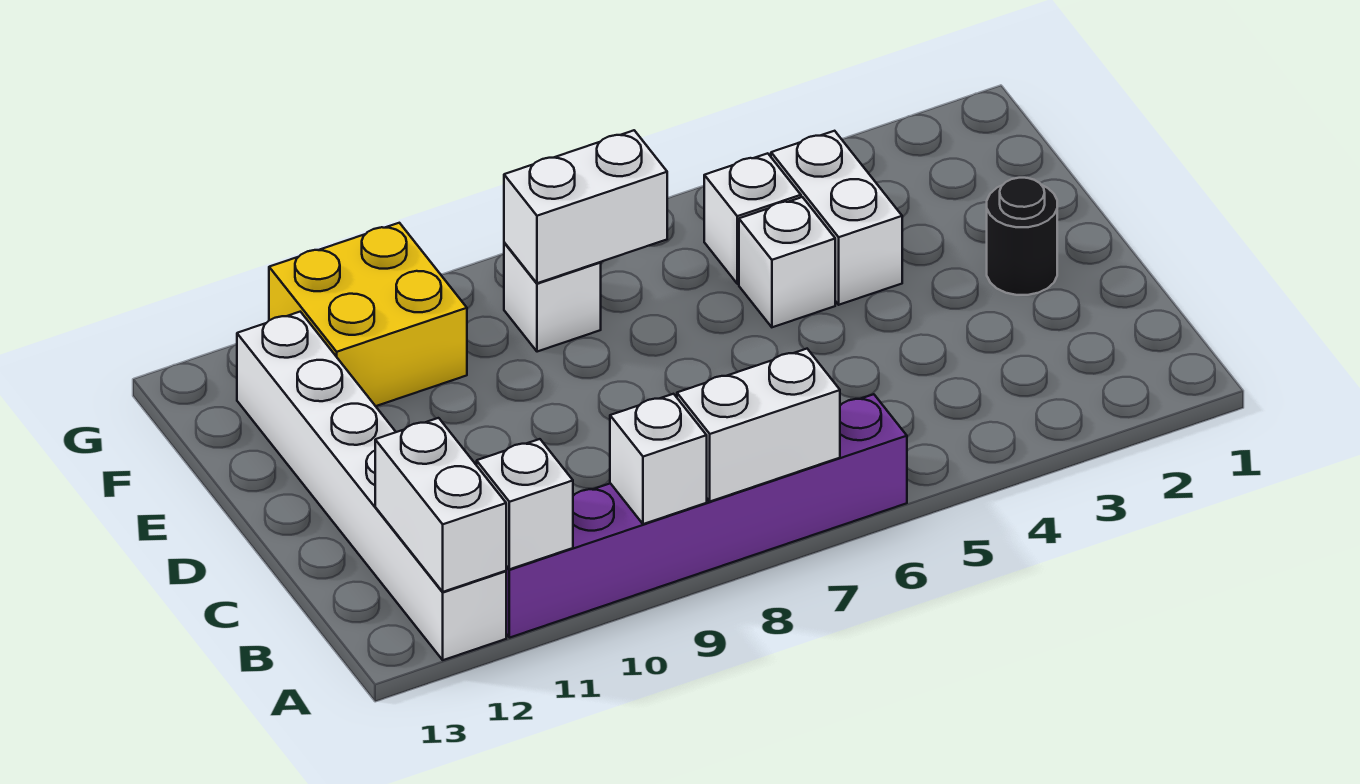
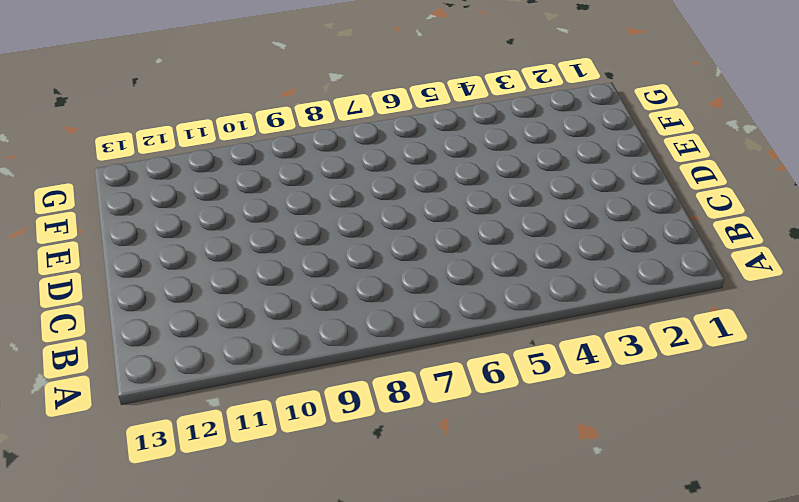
none -> purple 1x6 brick [506,394,907,638]
none -> white 1x6 brick [237,312,506,660]
none -> black 1x1 round brick [987,178,1057,295]

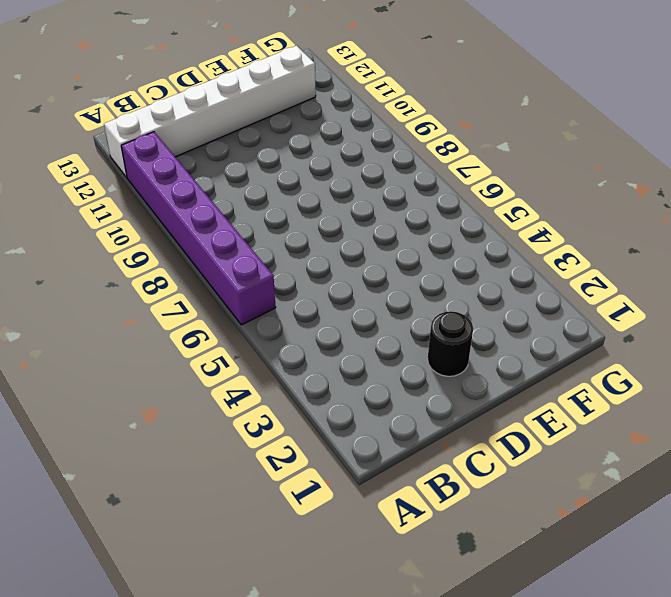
none -> white 1x2 brick [771,131,902,305]
none -> white 1x1 brick [739,197,835,327]
none -> white 1x1 brick [704,153,801,284]

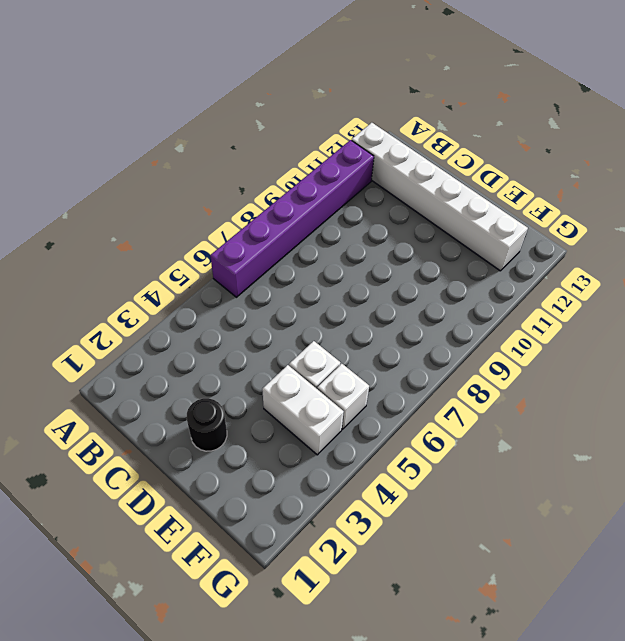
none -> white 1x1 brick [504,243,601,352]
none -> yellow 2x2 brick [269,223,467,406]
none -> white 1x2 brick [677,349,840,501]

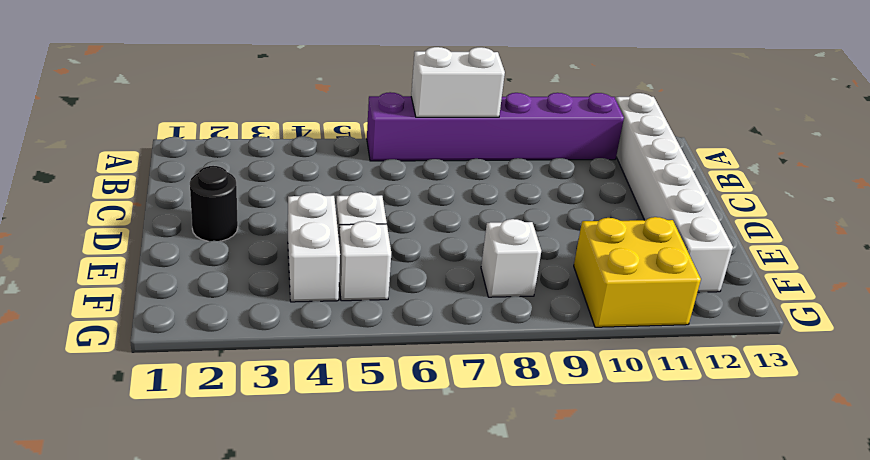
none -> white 1x1 brick [610,394,707,524]
none -> white 1x1 brick [477,439,573,569]
none -> white 1x2 brick [375,418,506,592]

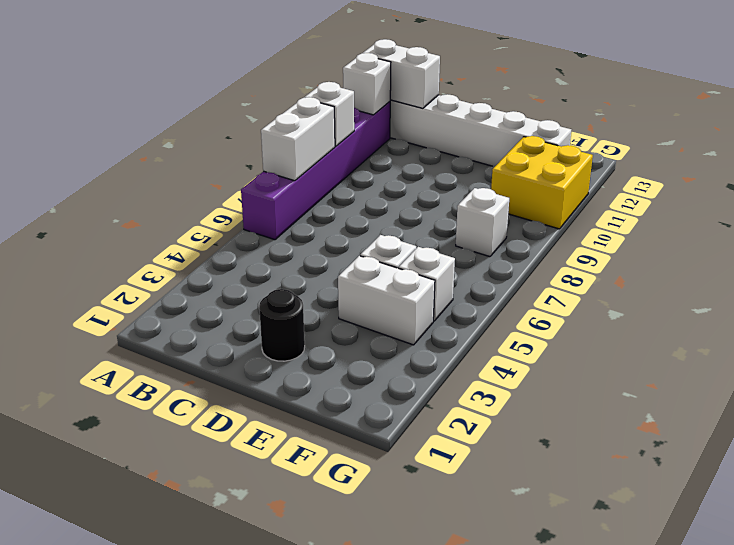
none -> white 1x2 brick [504,130,667,283]

